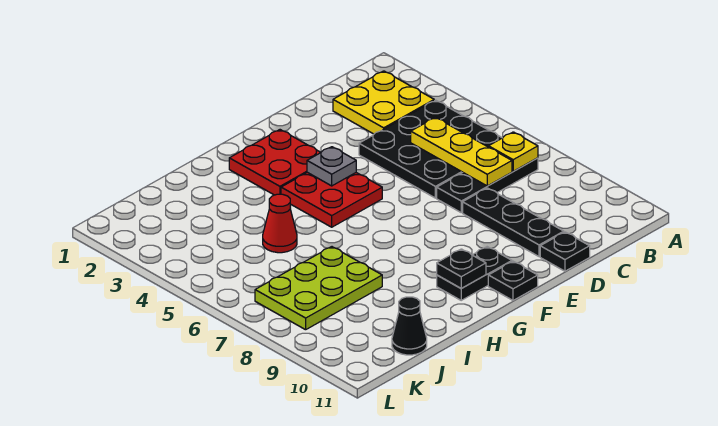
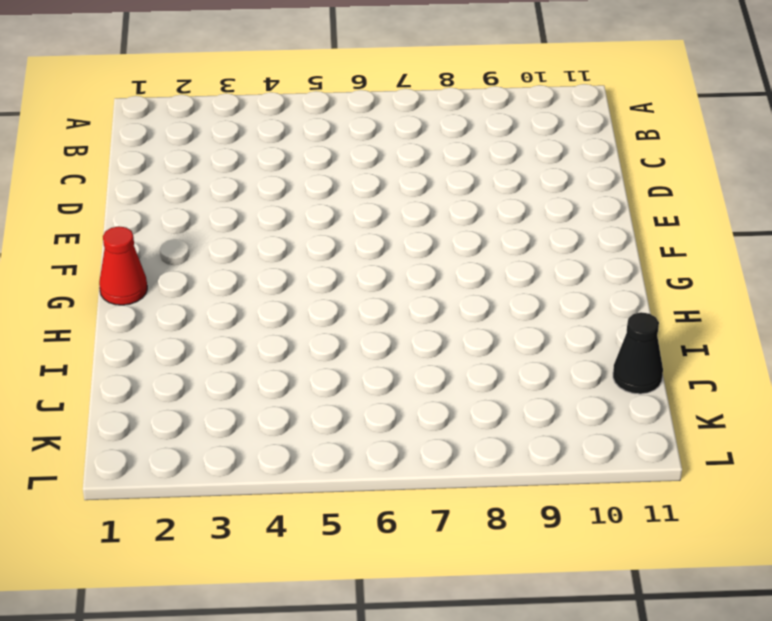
red 1x1 cone [99,226,147,305] -> red 1x1 cone moved to [263,194,297,253]
none -> yellow 2x2 plate [333,71,434,134]
none -> black 3x3 plate [359,100,502,198]
none -> black 1x3 plate [437,158,538,213]

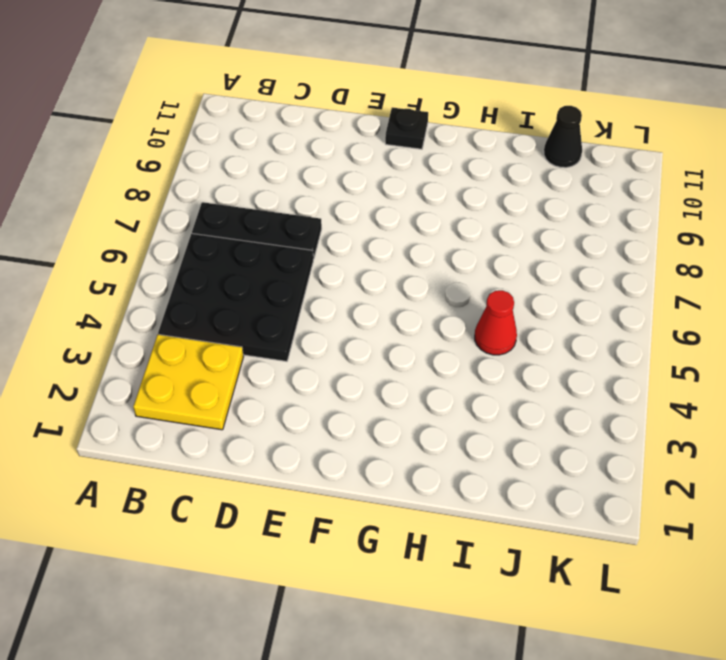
none -> black 1x3 plate [463,188,564,257]
none -> black 1x1 plate [540,232,590,271]
none -> red 2x2 plate [229,130,321,195]

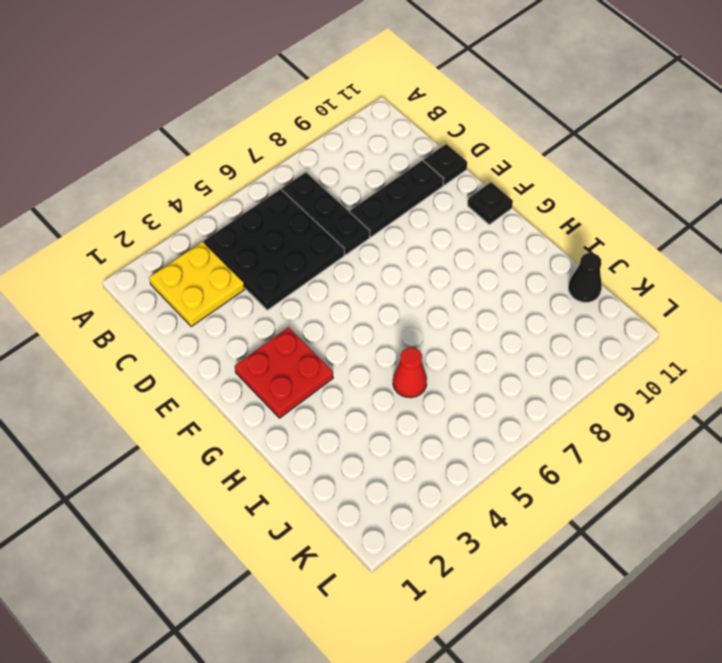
none -> red 2x2 plate [281,172,382,227]
none -> black 1x2 plate [437,247,512,300]
none -> lime 2x3 plate [255,247,382,330]

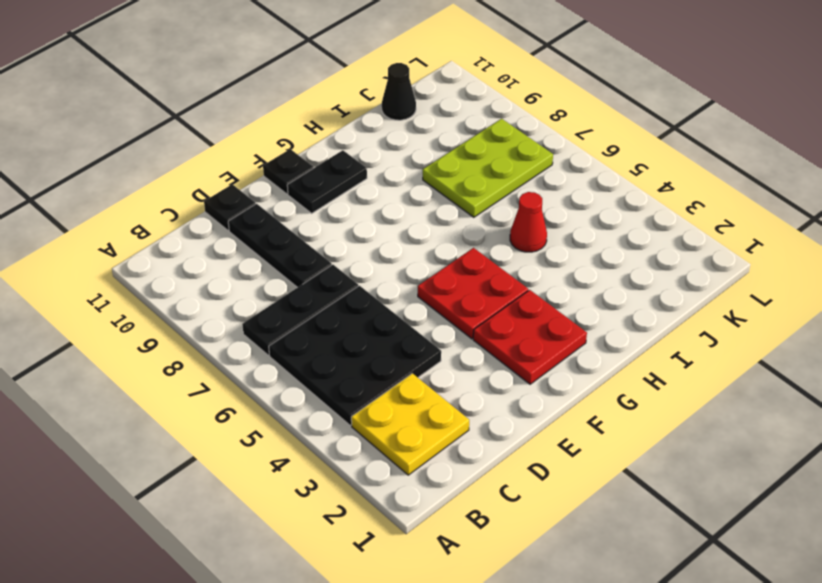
none -> yellow 1x1 plate [489,132,538,171]
none -> yellow 1x3 plate [411,117,512,186]
none -> grey 1x1 plate [307,147,356,186]

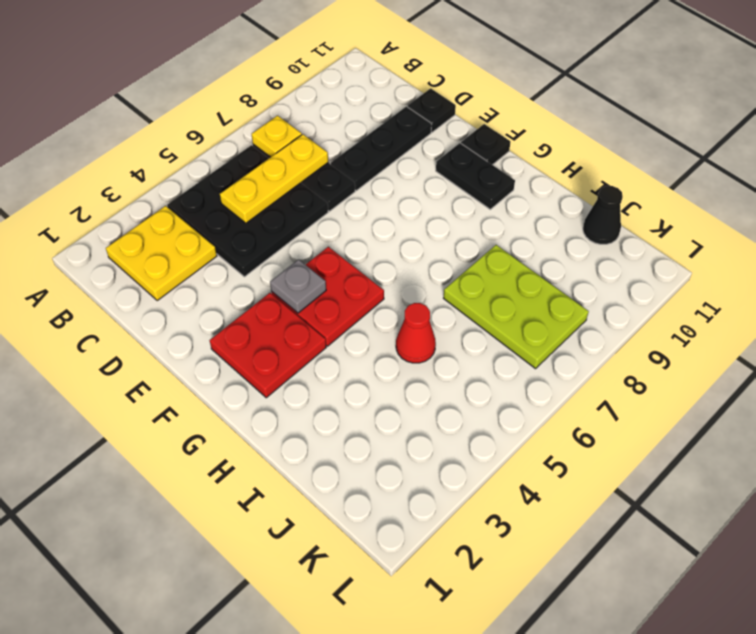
none -> black 1x1 plate [437,249,486,288]

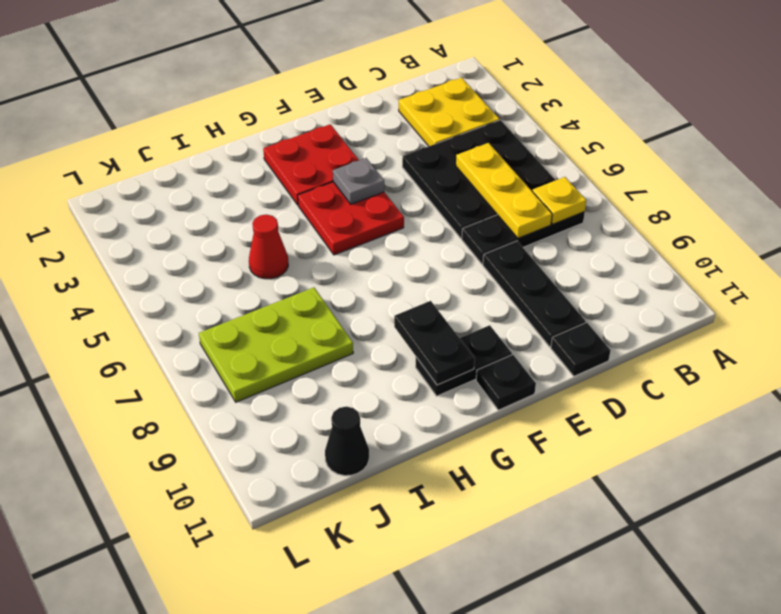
black 1x2 plate [394,301,475,385] -> black 1x1 plate [437,249,486,288]

